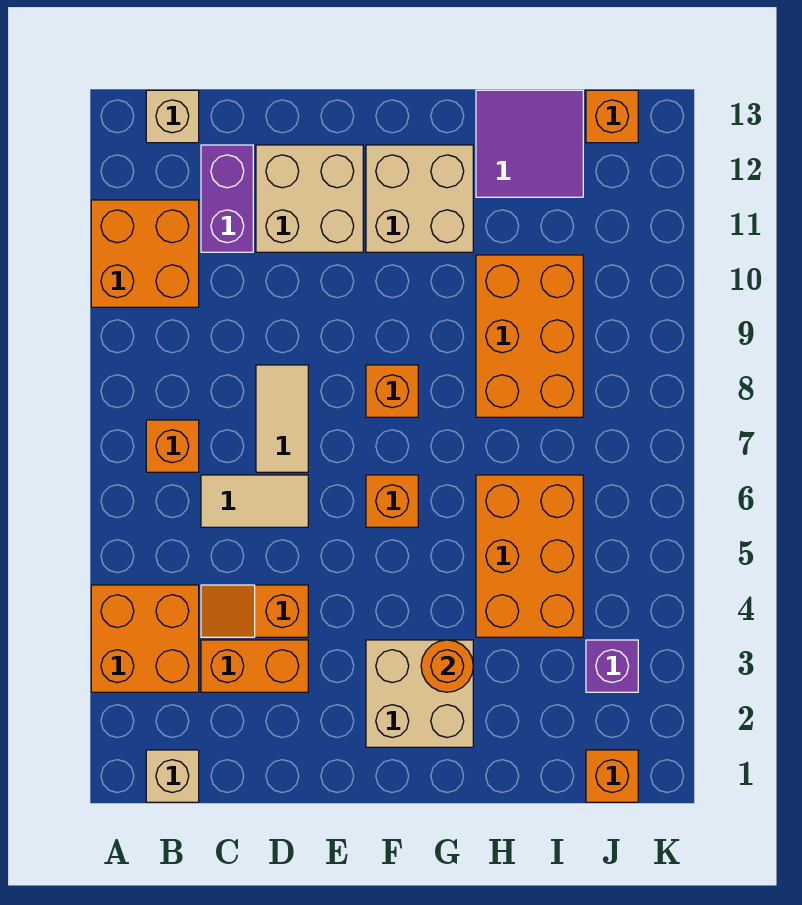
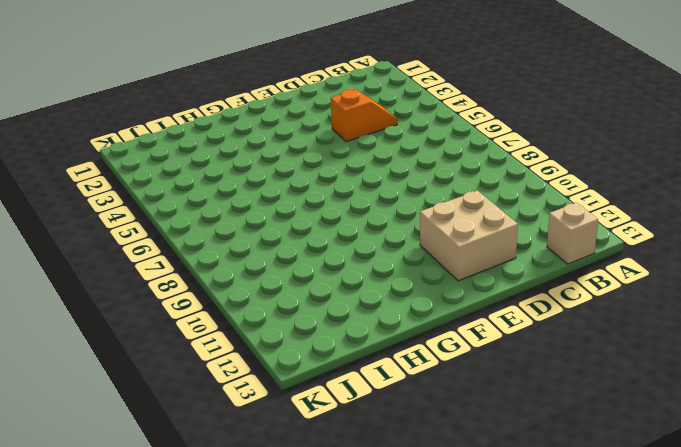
none -> orange 2x2 brick [91,585,199,692]
none -> orange 2x2 brick [91,200,199,307]
none -> tan 1x1 brick [146,750,199,802]

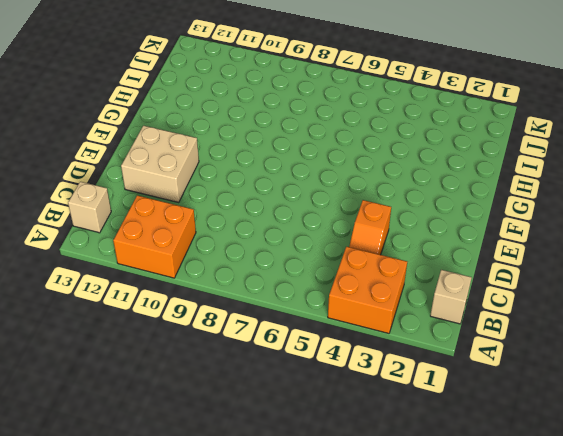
none -> orange 1x1 brick [146,420,199,472]
none -> orange 1x2 brick [201,640,308,692]
none -> tan 1x2 tile [201,475,308,527]

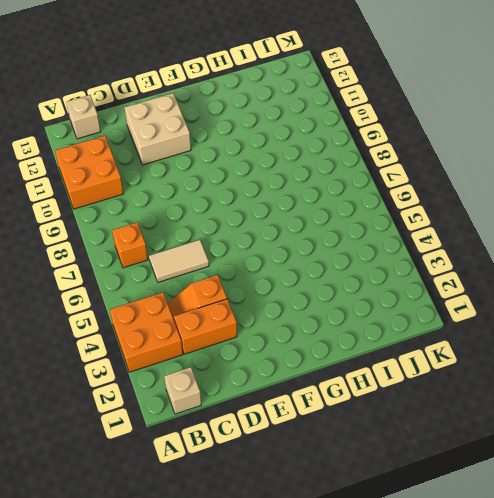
none -> purple 1x2 brick [201,145,253,252]
none -> tan 1x2 tile [256,365,308,472]
none -> tan 2x2 brick [366,640,473,747]

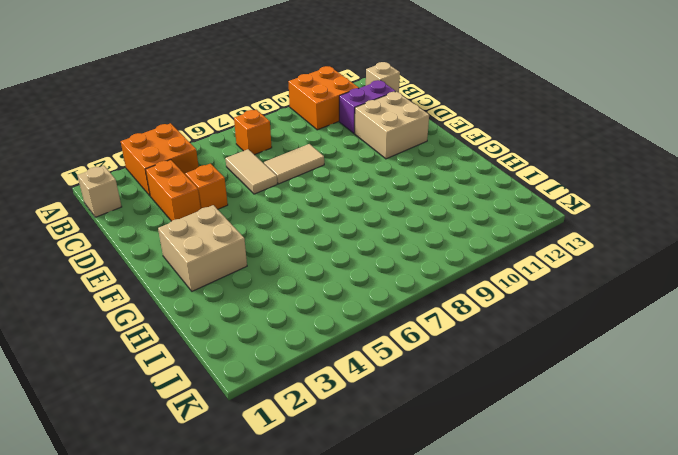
none -> orange 1x1 brick [366,475,418,527]
none -> orange 1x1 brick [366,365,418,417]
none -> tan 2x2 brick [366,145,473,252]

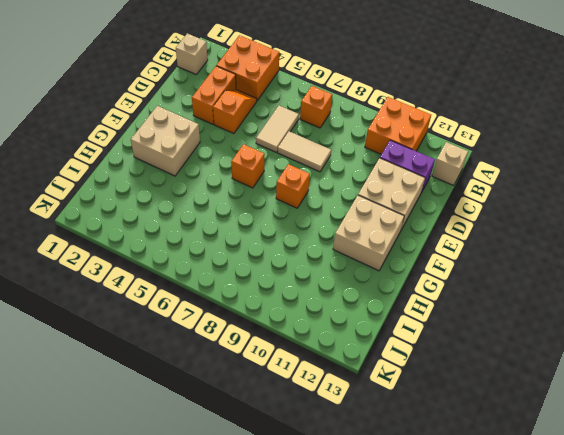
none -> orange 2x3 brick [476,475,583,637]
none -> orange 2x3 brick [476,255,583,417]
none -> purple 2x2 tile [476,90,583,197]

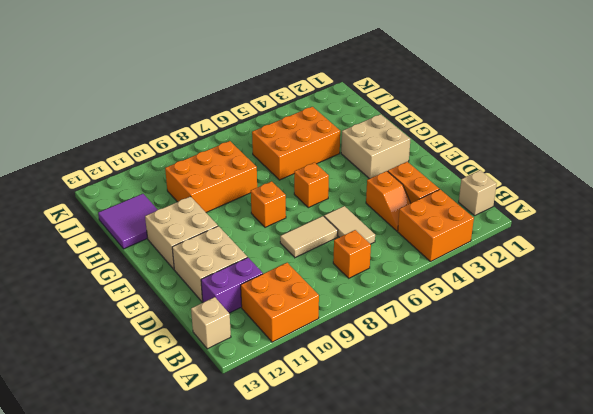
none -> orange 1x1 brick [586,750,638,802]
none -> purple 1x1 brick [586,640,638,692]
none -> orange 1x1 brick [586,90,638,143]

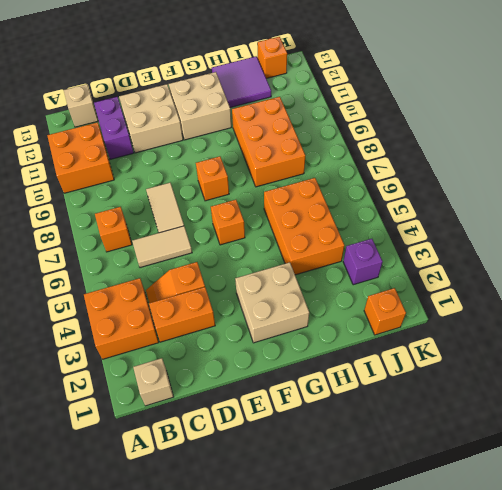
none -> orange 1x1 round brick [421,640,473,692]

